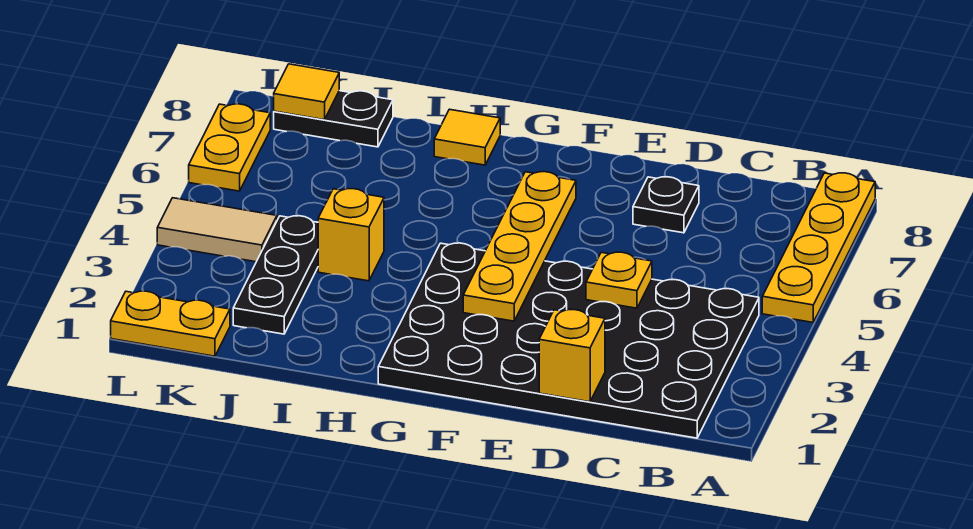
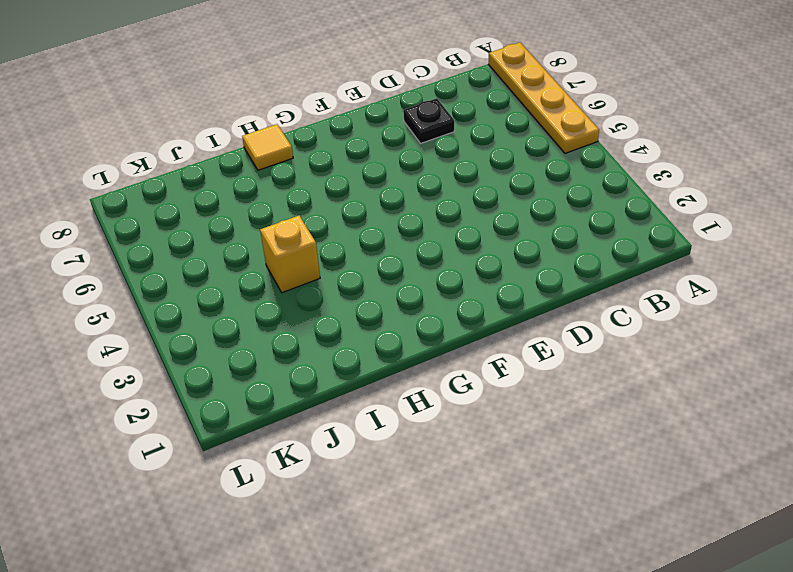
none -> black 4x6 plate [378,243,759,438]
none -> black 1x3 plate [233,216,318,334]
none -> black 1x2 plate [274,91,393,147]

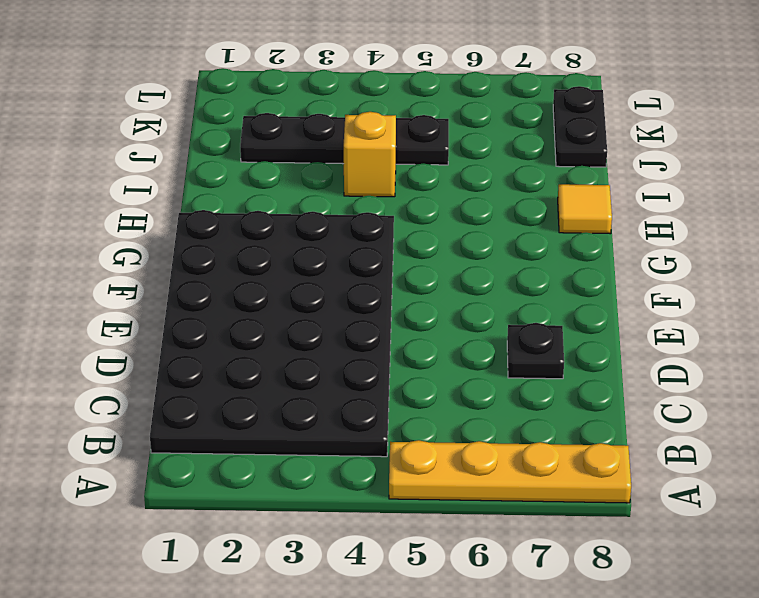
black 1x4 plate [240,113,449,165] -> black 1x3 plate [233,216,318,334]
none -> yellow 1x2 plate [111,291,230,356]
none -> tan 1x2 tile [157,198,277,262]
none -> yellow 1x2 plate [189,104,270,191]

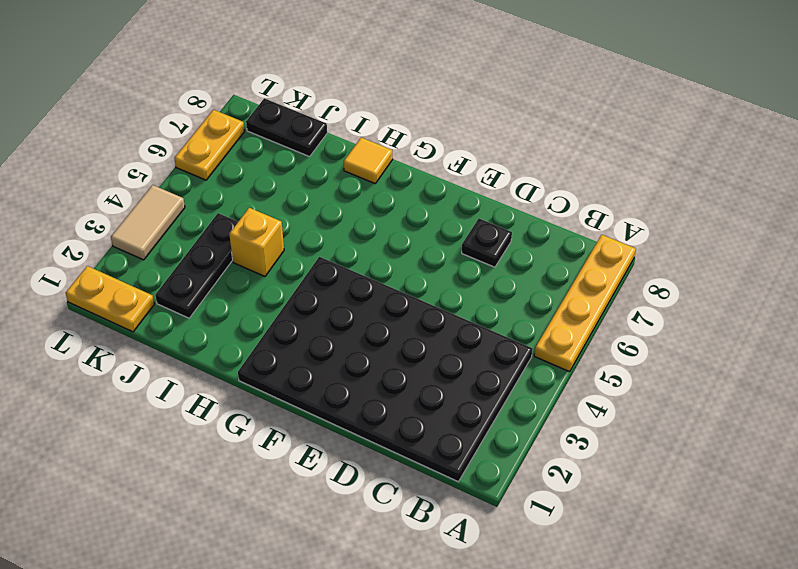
tan 1x2 tile [111,185,185,260] -> tan 1x2 tile turned to [157,198,277,262]
none -> yellow 1x1 brick [539,310,605,402]
none -> yellow 1x1 plate [586,252,652,308]
none -> yellow 1x4 plate [463,172,576,321]

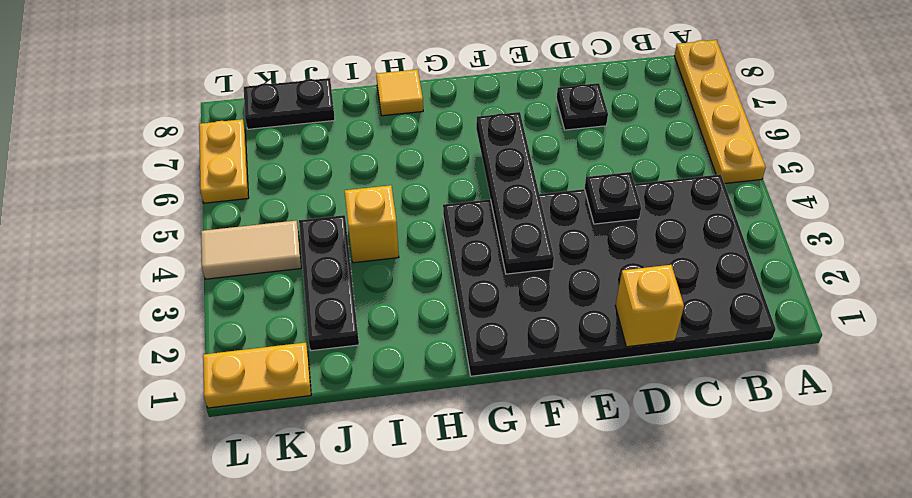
black 1x1 plate [585,172,641,224] -> yellow 1x1 plate [586,252,652,308]
black 1x4 plate [476,112,554,274] -> yellow 1x4 plate [463,172,576,321]
none -> yellow 1x1 tile [274,64,339,120]

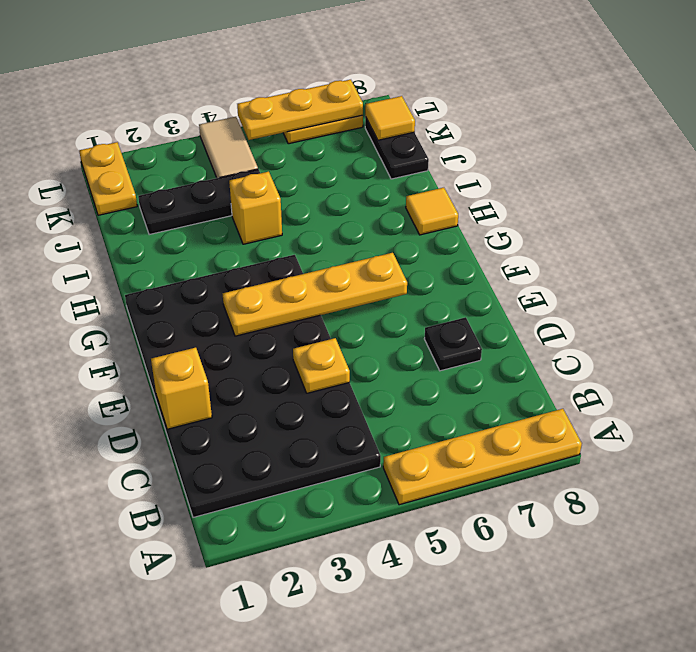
yellow 1x3 plate [237,80,363,140] -> none

